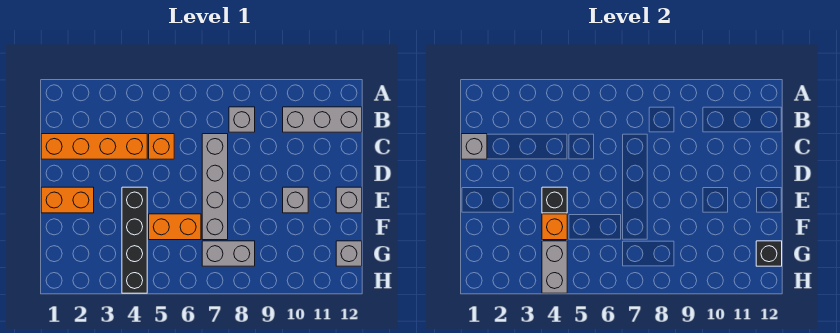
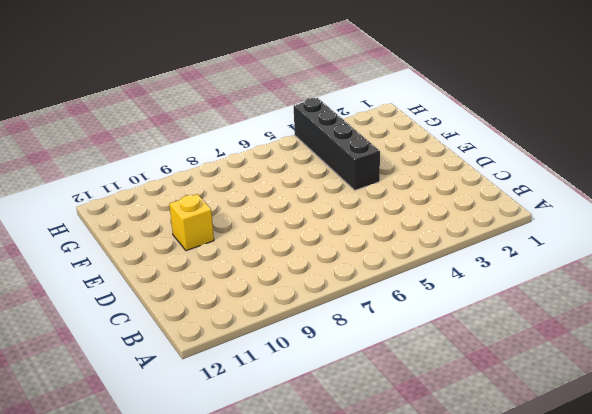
yellow 1x1 brick [169,194,214,251] -> grey 1x1 brick [283,187,308,213]
none -> grey 1x1 brick [229,107,255,132]
none -> grey 1x3 brick [283,107,362,132]
none -> orange 1x4 brick [41,134,147,159]

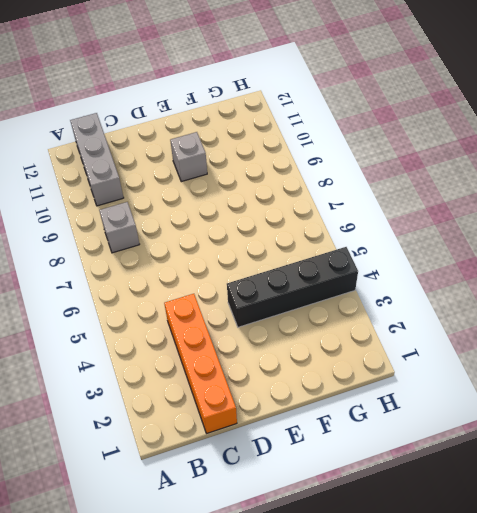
none -> orange 1x1 brick [149,134,174,159]
none -> grey 1x4 brick [202,134,228,240]
none -> orange 1x2 brick [41,187,94,213]

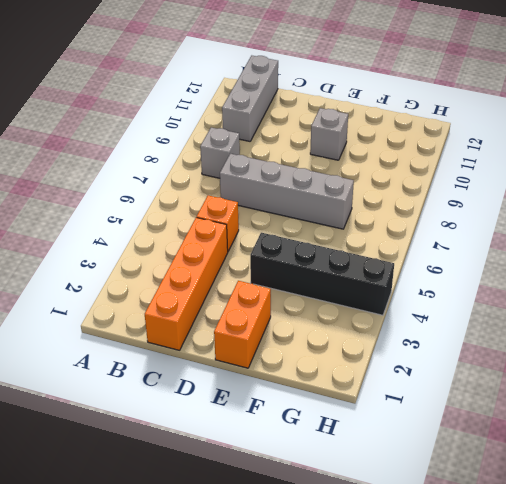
none -> grey 1x1 brick [336,187,362,213]
none -> orange 1x2 brick [149,214,201,240]
none -> grey 1x2 brick [202,241,255,266]

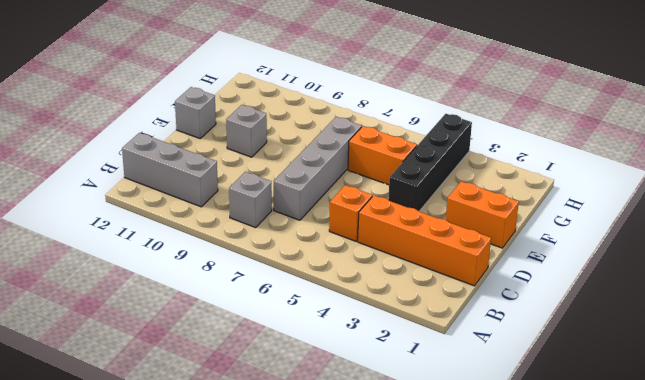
none -> grey 1x2 brick [202,241,255,266]
none -> grey 1x1 brick [336,241,362,266]
none -> grey 1x1 brick [461,134,487,159]

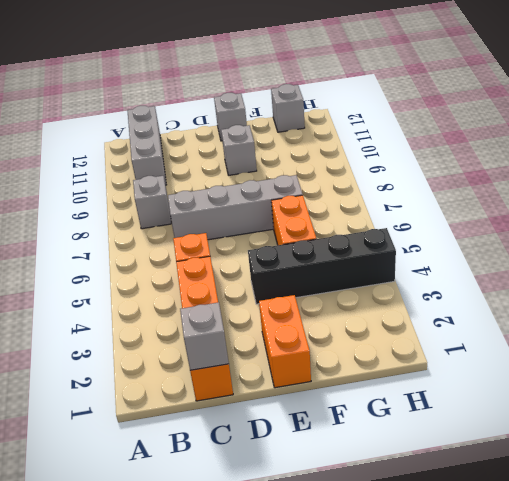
none -> grey 1x2 brick [202,241,255,266]
none -> black 1x1 brick [542,187,567,213]
none -> orange 1x1 brick [542,214,567,240]

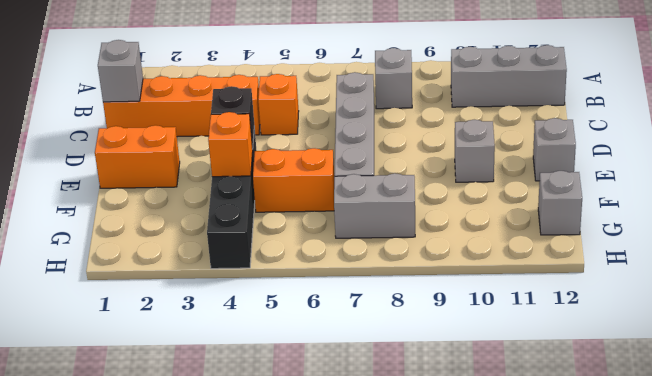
none -> grey 1x2 brick [542,241,567,293]
none -> black 1x1 brick [756,241,782,266]

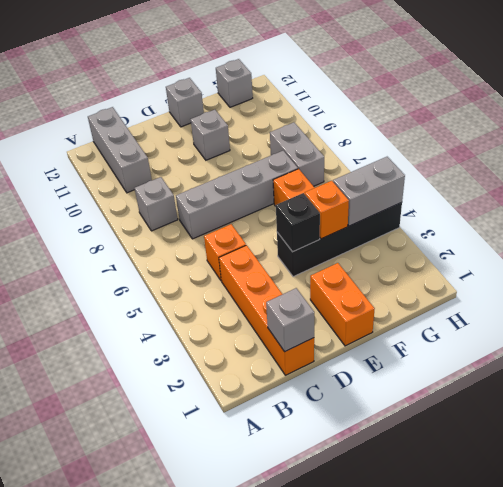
none -> black 1x1 brick [756,241,782,266]

